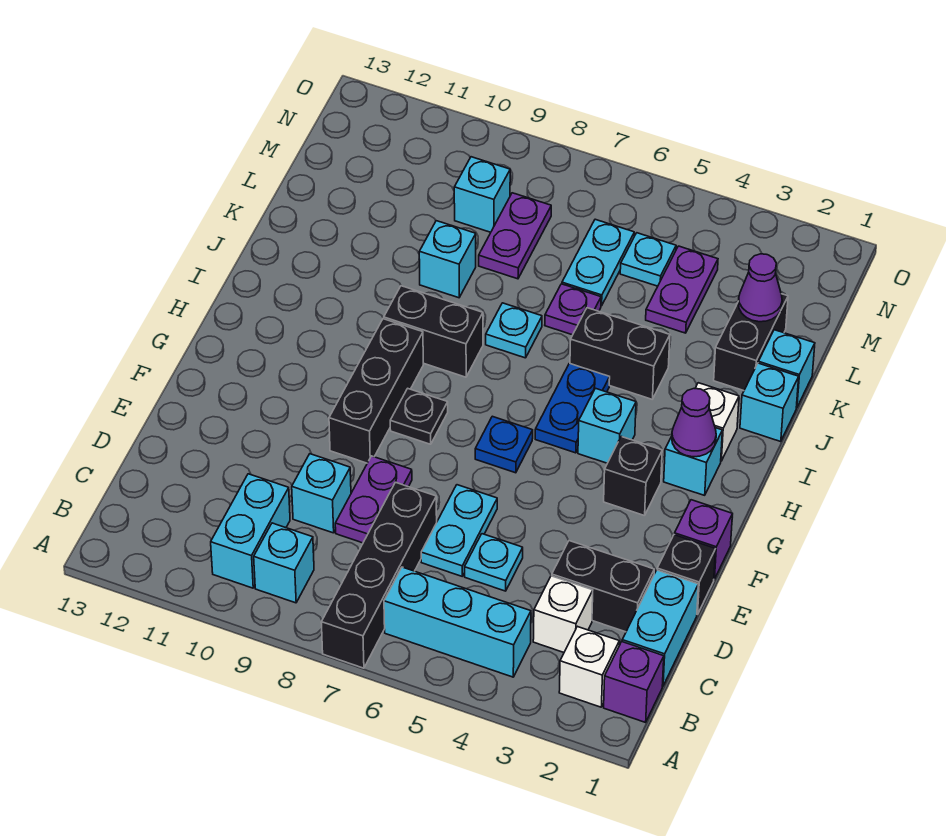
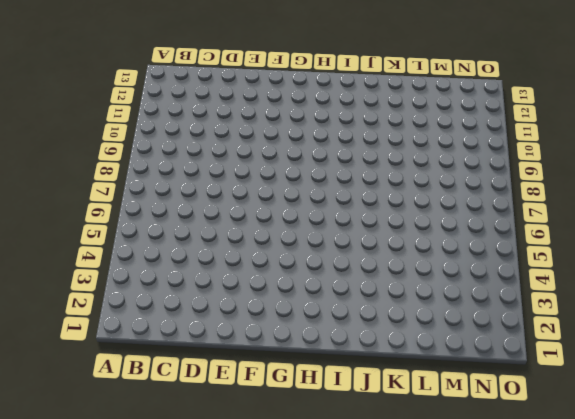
none -> black 1x4 brick [321,482,437,668]
none -> purple 1x1 brick [604,642,664,722]
none -> white 1x1 brick [559,626,619,707]
none -> cyan 1x3 brick [384,567,531,677]

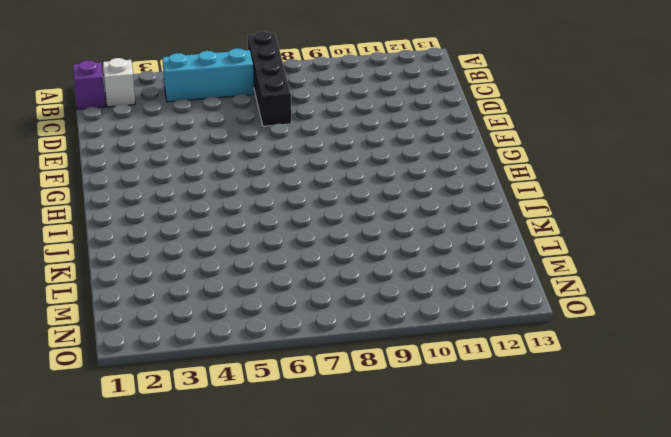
none -> cyan 1x1 brick [254,523,314,603]
none -> cyan 1x2 brick [211,474,290,588]
none -> cyan 1x2 brick [622,570,698,686]
none -> white 1x1 brick [533,576,593,652]

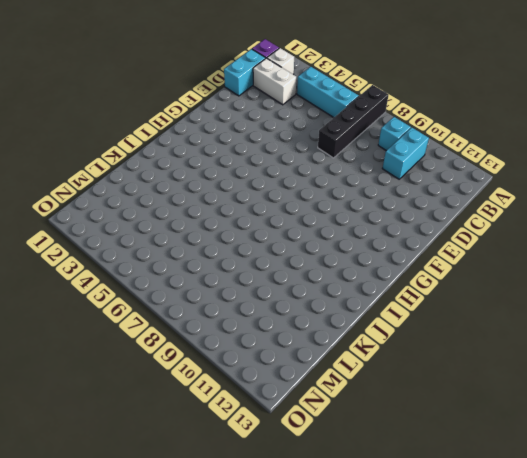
white 1x2 brick [253,58,296,105] -> white 1x1 brick [533,576,593,652]
none -> black 1x2 brick [552,541,654,632]
none -> cyan 1x1 plate [465,534,523,591]
none -> cyan 1x2 plate [421,485,497,576]
none -> purple 1x2 plate [335,456,412,543]

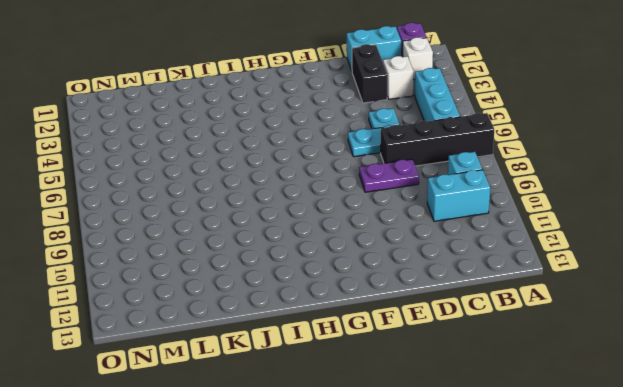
none -> cyan 1x1 brick [292,454,351,533]
none -> black 1x1 brick [657,535,716,615]
none -> purple 1x1 brick [675,500,732,579]
none -> black 1x3 brick [329,319,423,463]

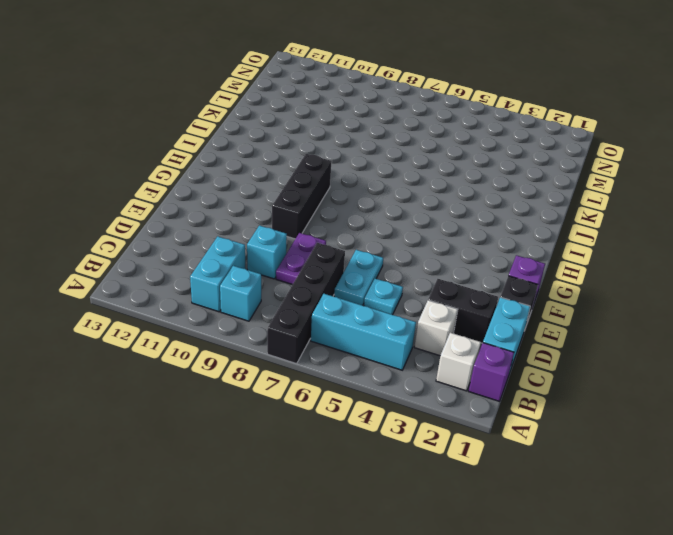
none -> black 1x1 brick [604,437,662,516]
none -> blue 1x1 plate [475,416,533,473]
none -> black 1x1 plate [390,389,448,444]
none -> cyan 1x1 brick [664,428,722,495]

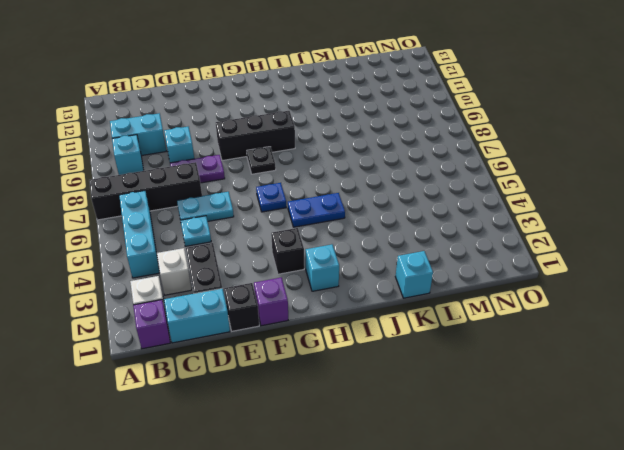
none -> cyan 1x1 brick [578,388,636,463]
none -> white 1x1 brick [695,383,739,461]
none -> black 1x2 brick [383,286,483,377]
none -> cyan 1x1 brick [740,363,799,442]

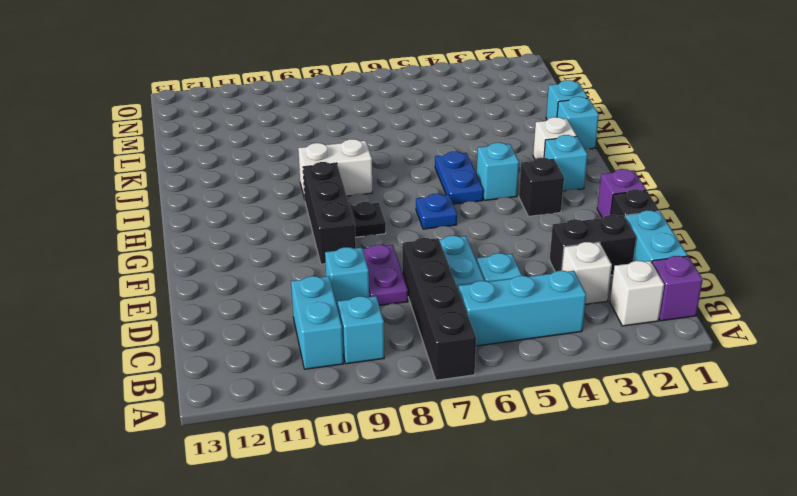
white 1x2 brick [298,139,372,199] -> black 1x2 brick [383,286,483,377]
none -> black 1x2 brick [570,308,670,399]
none -> cyan 1x1 plate [486,303,542,358]
none -> black 1x2 brick [714,294,788,391]
none -> purple 1x1 plate [545,284,601,335]

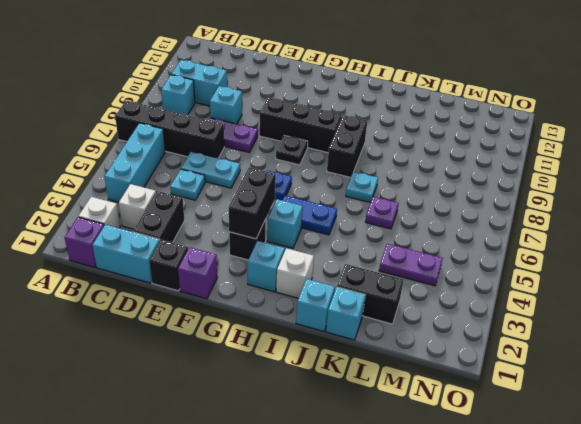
black 1x2 brick [229,167,276,239] -> black 1x2 brick moved to [570,308,670,399]
none -> cyan 1x1 brick [419,221,476,298]
none -> cyan 1x2 plate [562,219,634,306]
none -> purple 1x2 plate [479,193,551,279]
none -> cyan 1x1 plate [620,233,676,286]

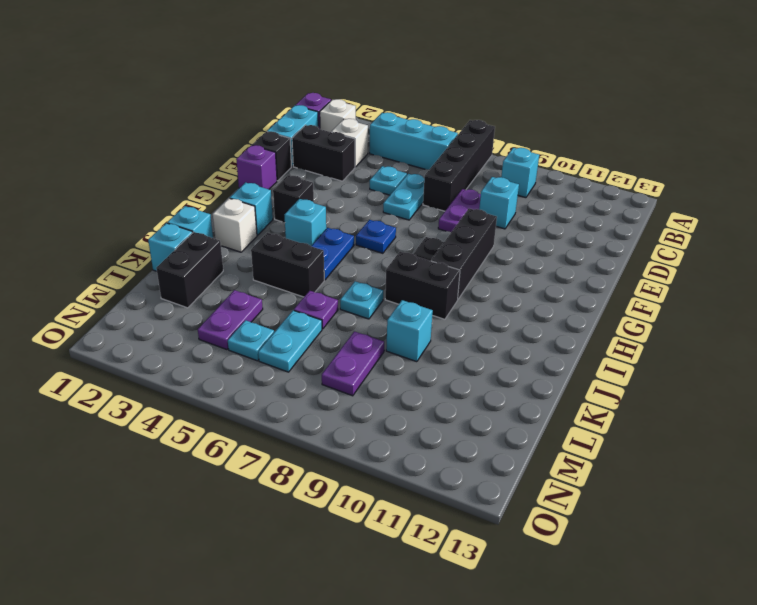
none -> cyan 1x2 brick [211,474,290,588]
none -> cyan 1x1 brick [454,157,510,232]
none -> purple 1x1 cone [672,389,716,457]
none -> purple 1x1 cone [738,254,782,322]

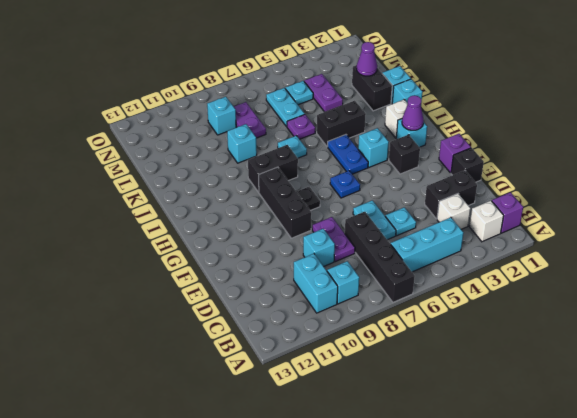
none -> cyan 1x2 brick [622,570,698,686]

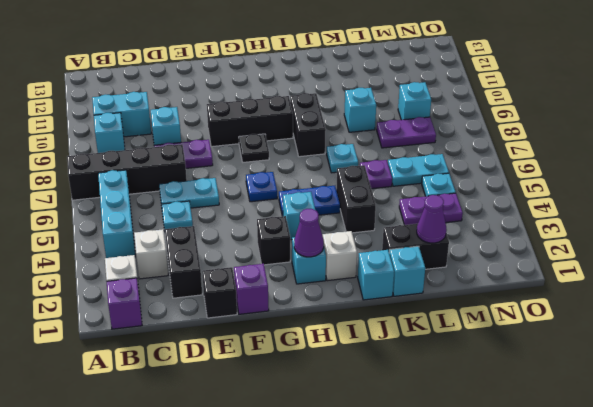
none -> cyan 1x2 brick [622,570,698,686]

